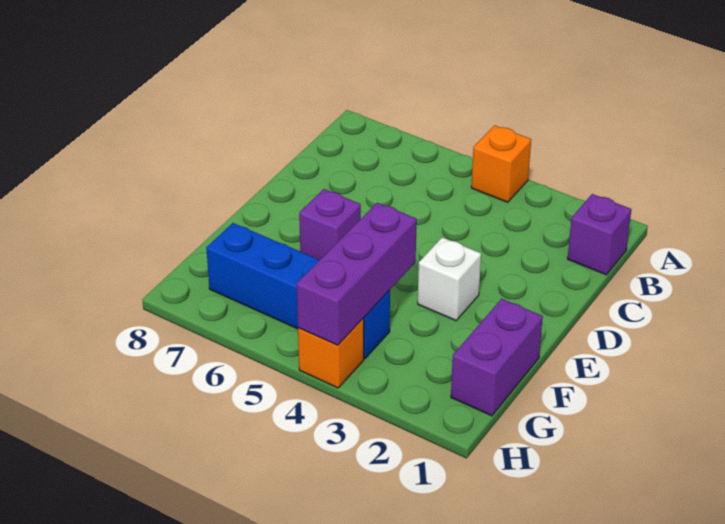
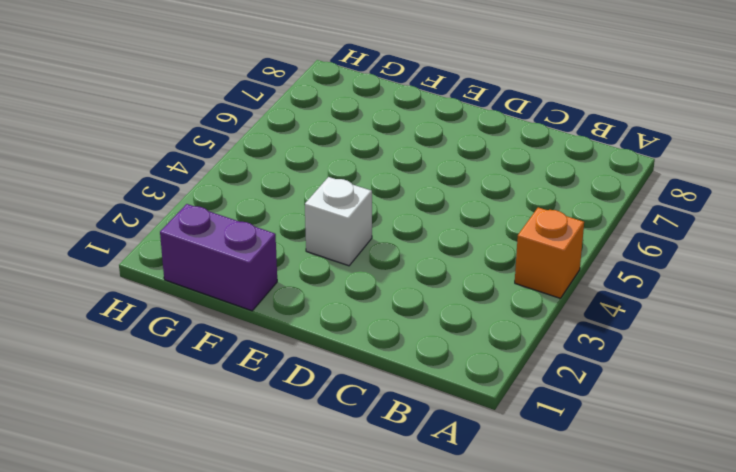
none -> purple 1x1 brick [568,194,631,275]
none -> purple 1x1 brick [299,189,361,260]

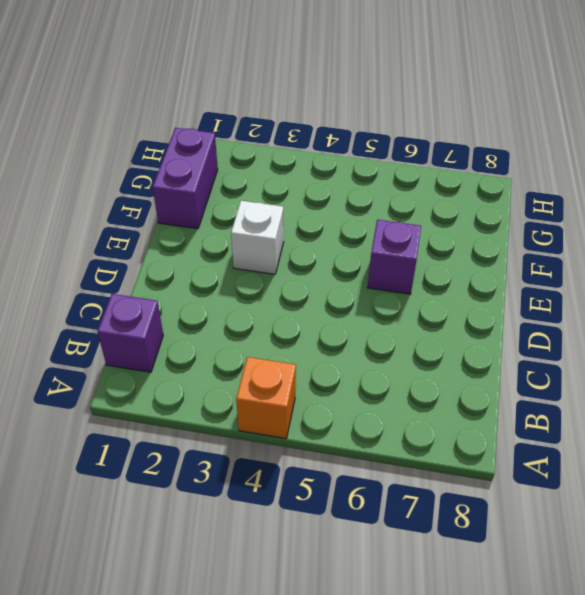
none -> blue 1x4 brick [206,223,390,359]
none -> orange 1x1 brick [298,318,364,388]

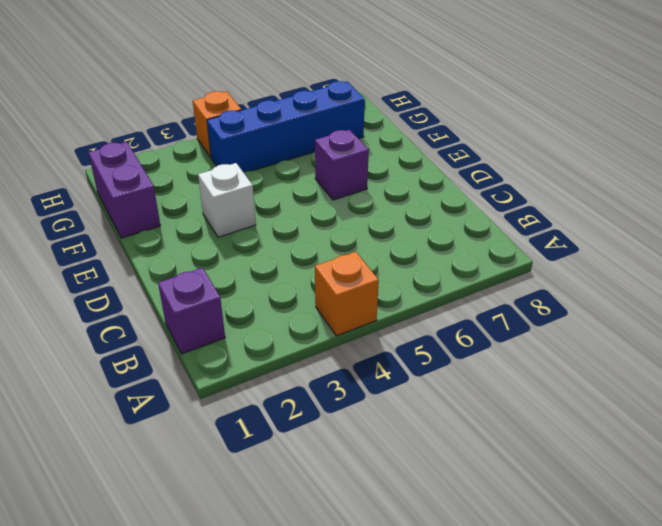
none -> purple 1x3 brick [297,203,417,345]

